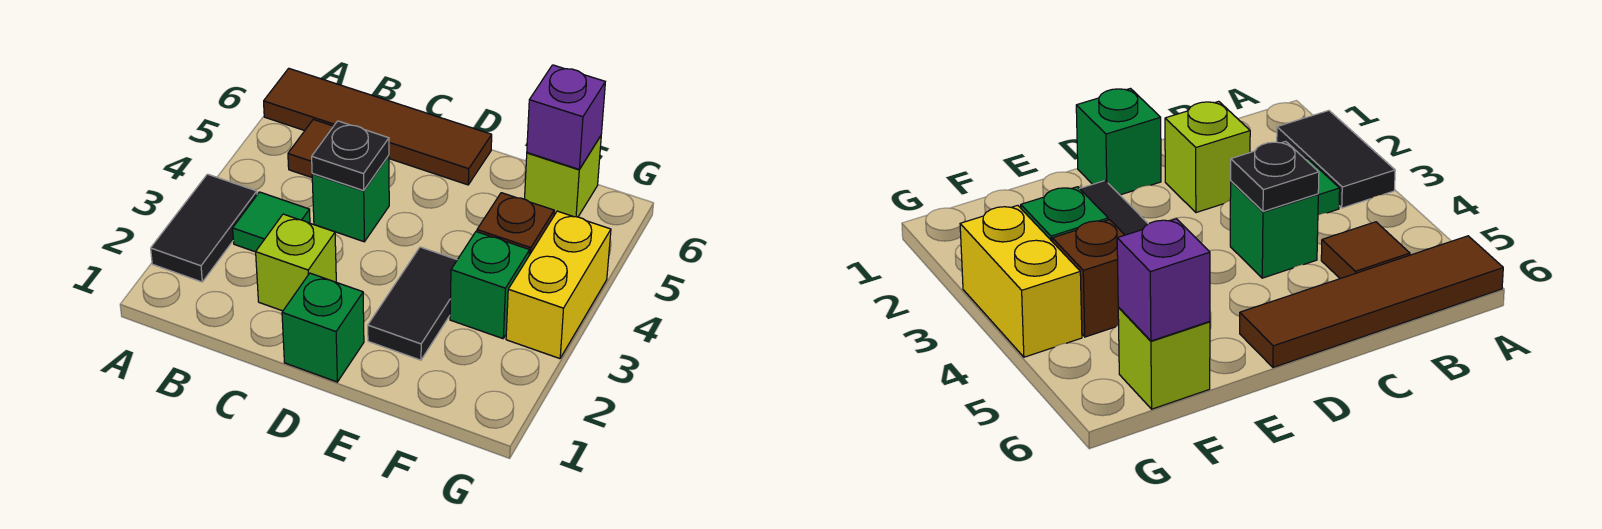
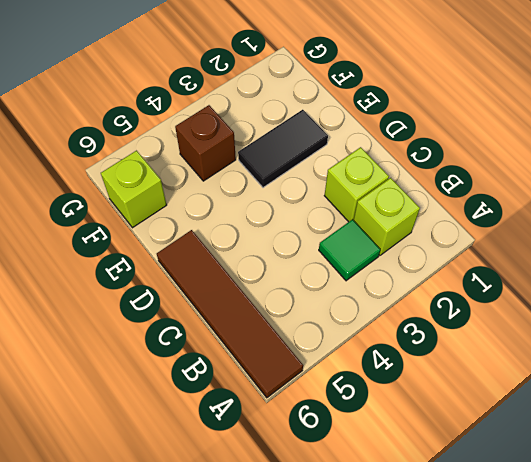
lime 1x1 brick [354,178,420,255] -> none
none -> black 1x2 tile [151,174,257,282]
none -> brown 1x1 tile [288,120,333,177]
none -> green 1x1 brick [312,156,389,242]

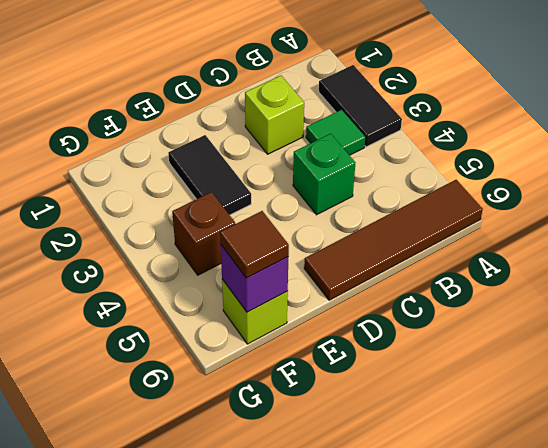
brown 1x1 tile [220,211,289,278] -> brown 1x1 tile moved to [288,120,333,177]
none -> green 1x1 brick [282,273,364,382]
none -> green 1x1 brick [450,232,530,339]
none -> yellow 1x2 brick [506,211,611,359]

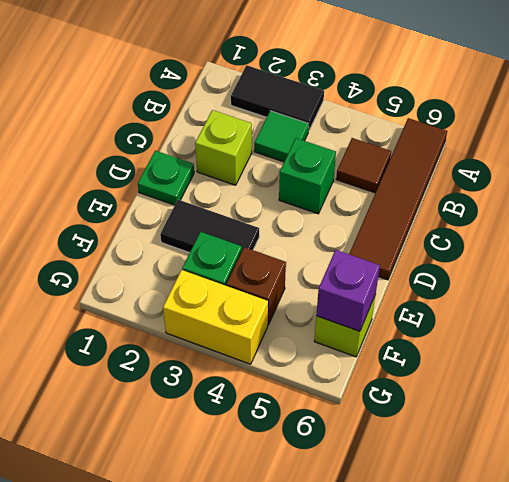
green 1x1 plate [138,151,194,205] -> green 1x1 brick [282,273,364,382]
none -> black 1x1 plate [312,121,389,191]

